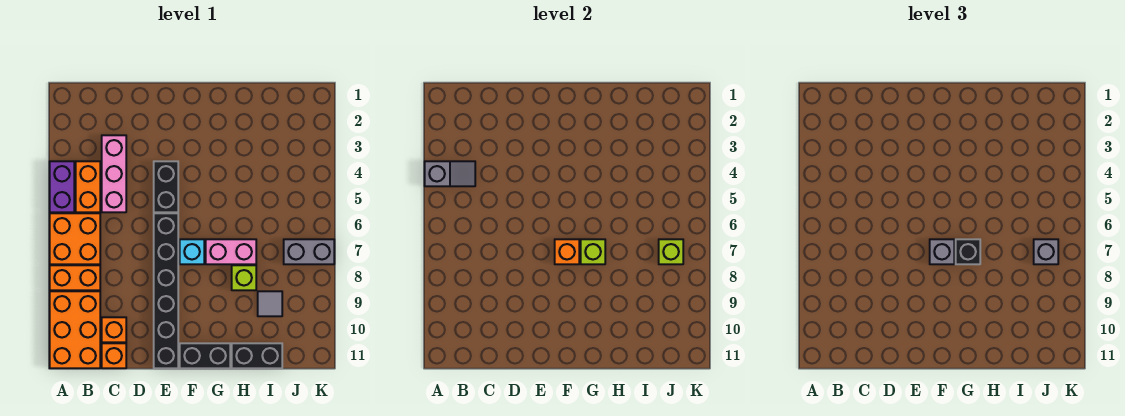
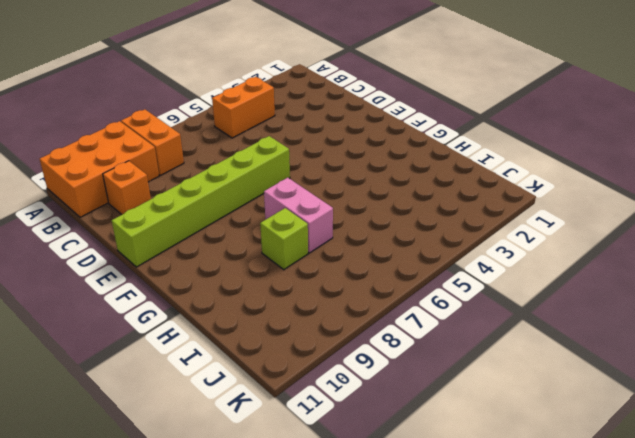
lime 1x6 brick [112,136,290,267] -> black 1x6 brick [154,213,178,368]
none -> purple 1x2 brick [50,161,74,212]
none -> orange 2x2 brick [50,213,100,264]
none -> pink 1x3 brick [102,135,126,212]

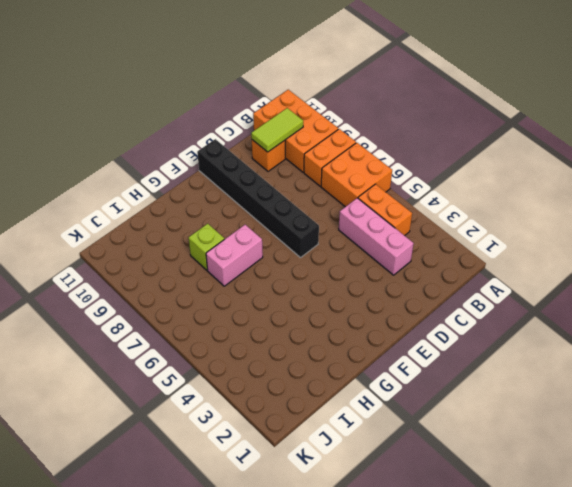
lime 1x2 tile [251,108,303,152] -> none
none -> purple 1x2 brick [50,161,74,212]
none -> orange 1x1 brick [102,343,126,368]
none -> black 1x2 brick [154,161,178,212]

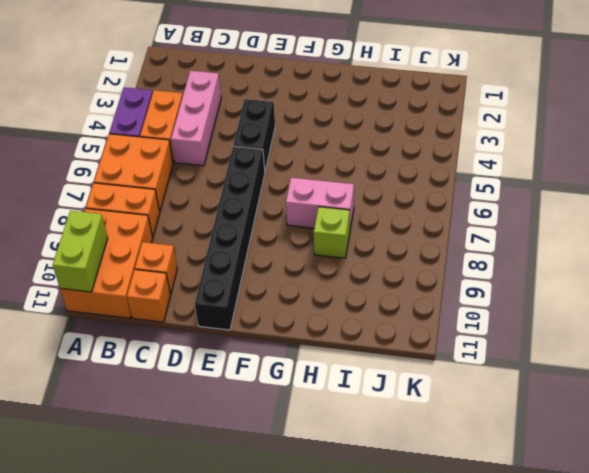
lime 1x2 brick [53,211,108,292] -> none
none -> cyan 1x1 brick [180,239,204,264]
none -> black 1x2 brick [180,343,230,368]
none -> black 1x2 brick [232,343,282,368]

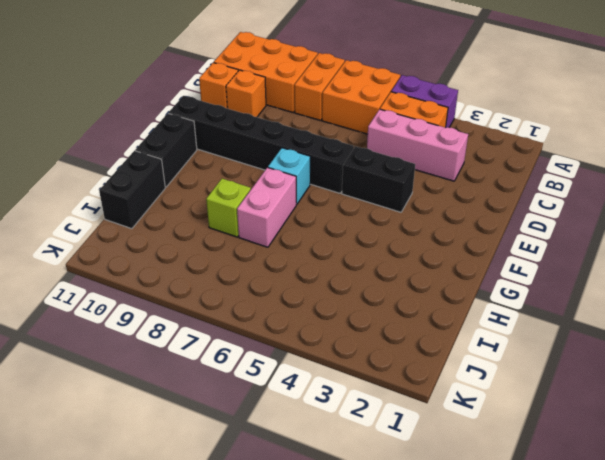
none -> grey 1x1 tile [258,291,282,316]
none -> grey 1x2 brick [284,239,334,264]
none -> grey 1x2 slope [425,161,475,186]

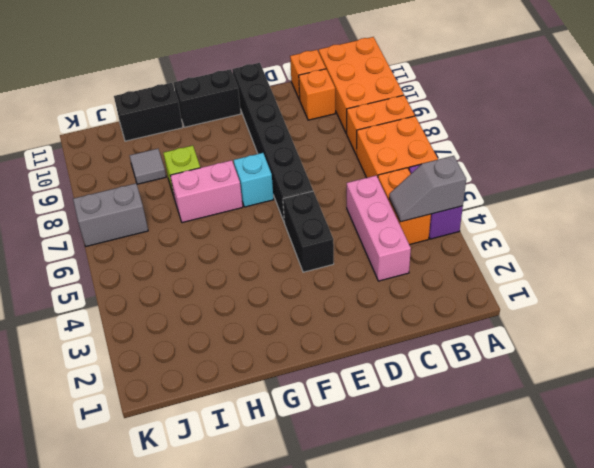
none -> orange 1x1 brick [555,239,579,264]
none -> lime 1x1 brick [581,239,605,264]
none -> lime 1x1 brick [659,239,683,264]

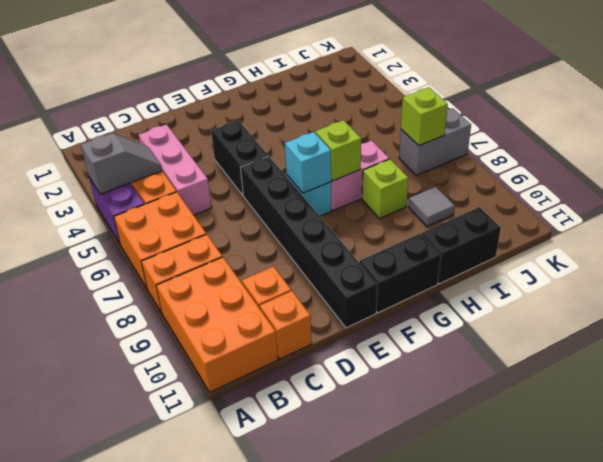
cyan 1x1 brick [285,132,331,193] -> orange 1x1 brick [555,239,579,264]
none -> grey 1x1 brick [930,239,954,264]
none -> black 1x1 brick [956,239,980,264]
none -> grey 1x1 brick [1034,239,1058,264]

